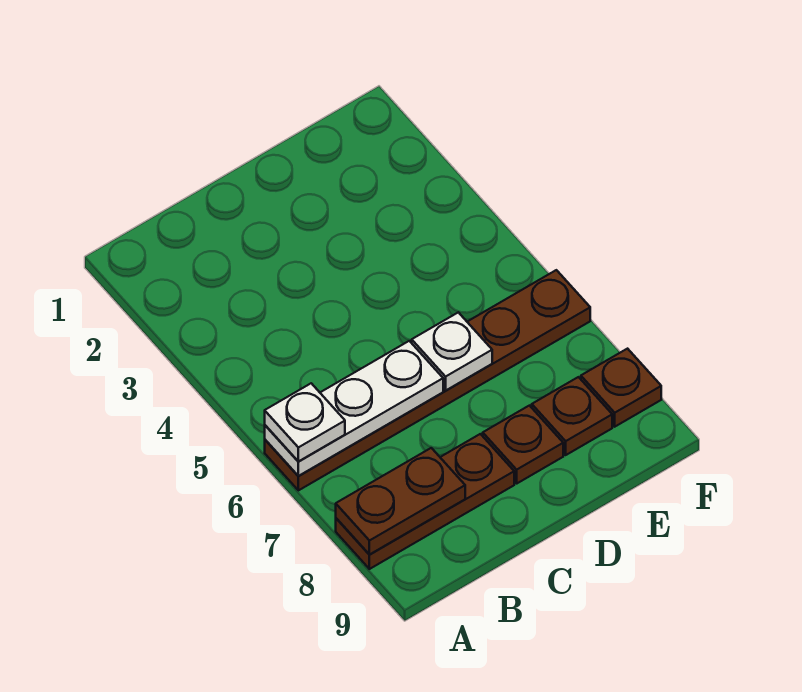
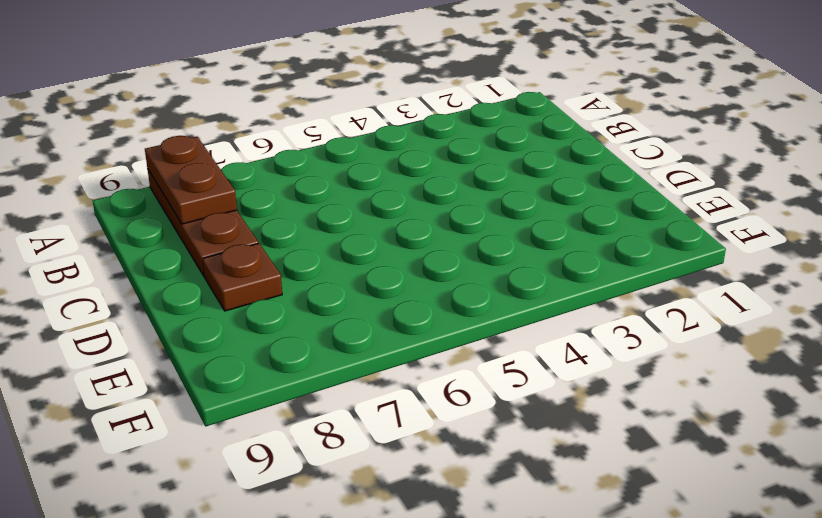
none -> brown 1x6 plate [265,270,590,490]
none -> brown 1x1 plate [532,377,612,455]

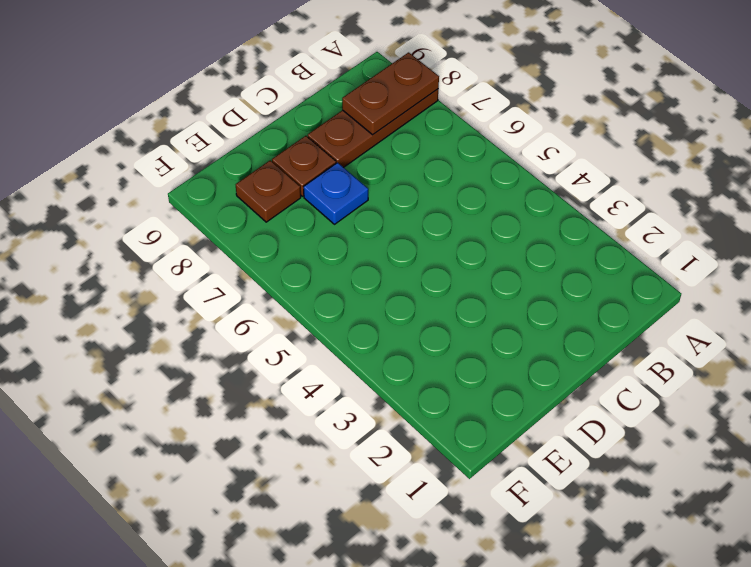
blue 1x1 plate [304,162,368,224] -> none
none -> brown 1x6 plate [265,270,590,490]
none -> brown 1x1 plate [581,349,661,427]

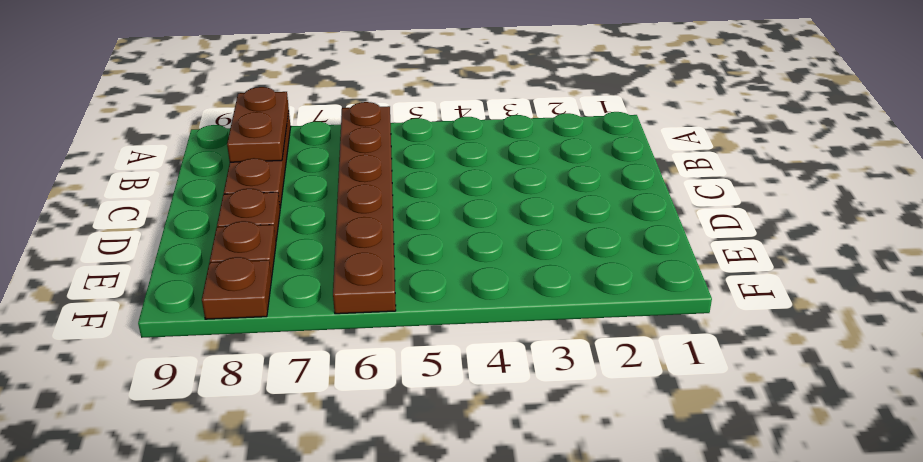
none -> white 1x3 plate [265,341,443,476]
none -> white 1x1 plate [412,312,492,390]

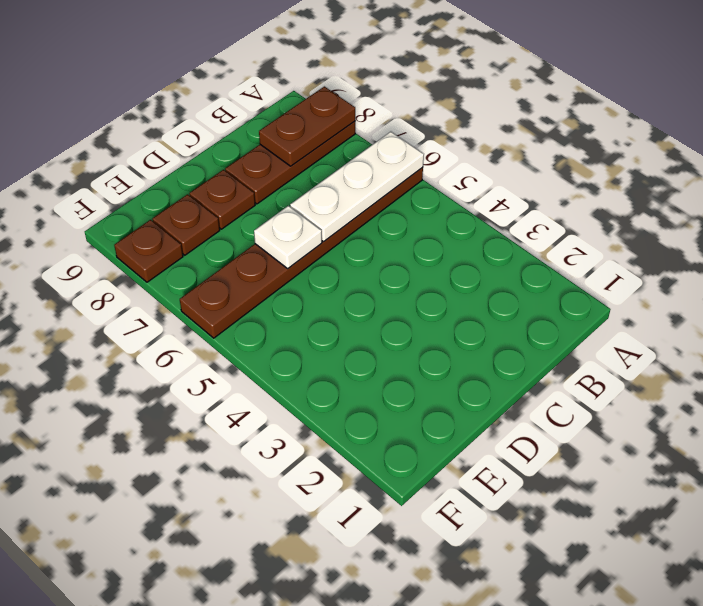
none -> white 1x1 plate [265,383,345,461]

